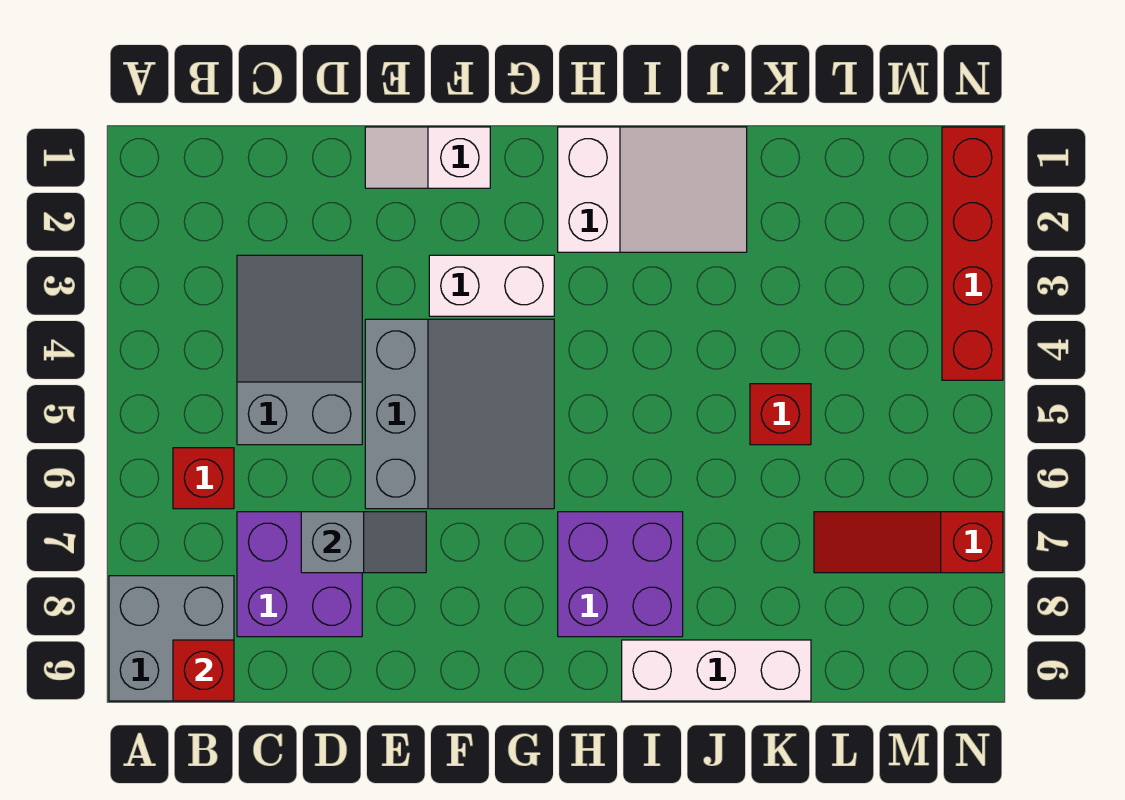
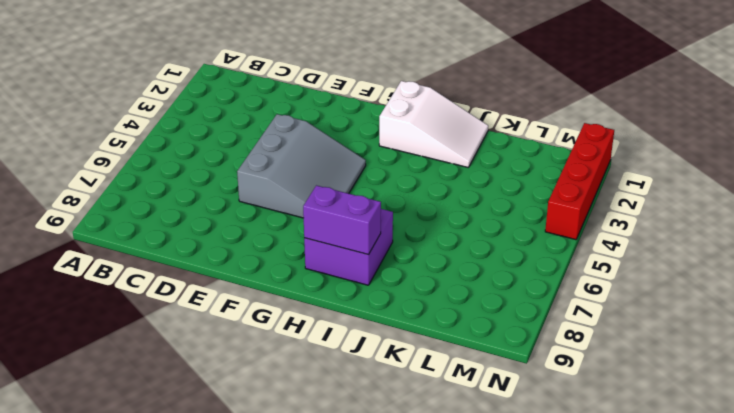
purple 1x2 brick [303,186,381,255] -> none
none -> grey 2x2 brick [109,576,234,701]
none -> red 1x1 brick [173,448,234,509]
none -> grey 2x3 slope [237,255,362,445]

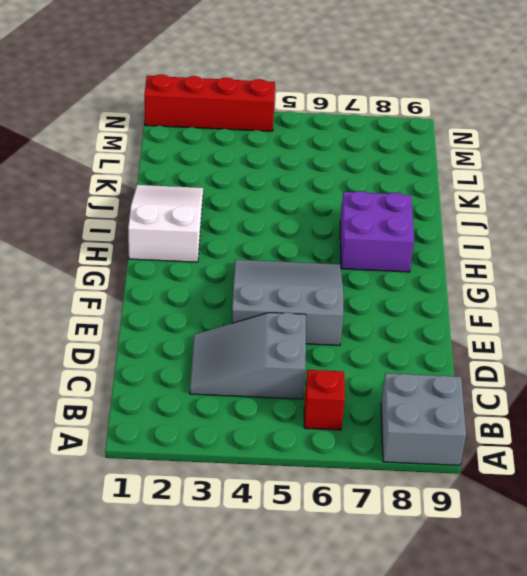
none -> purple 2x2 brick [237,512,362,637]
none -> white 1x2 slope [365,127,490,188]
none -> white 1x2 brick [429,255,554,316]

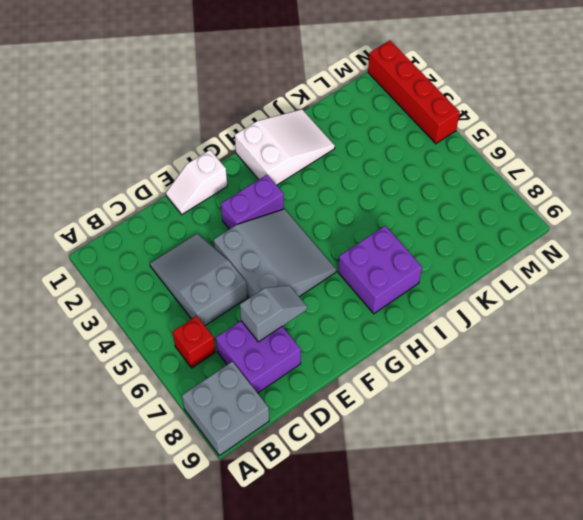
purple 1x2 brick [221,175,284,229] -> white 1x2 brick [429,255,554,316]
none -> white 1x3 brick [622,640,811,701]
none -> red 1x1 brick [750,384,811,445]
none -> red 1x3 slope [814,512,1003,573]

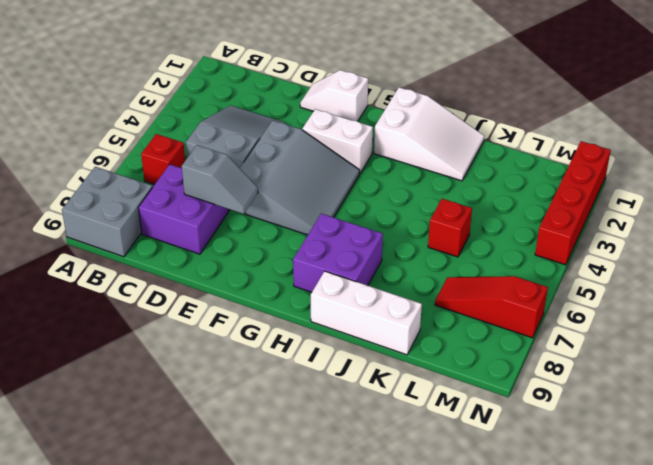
none -> red 1x1 brick [173,640,234,701]

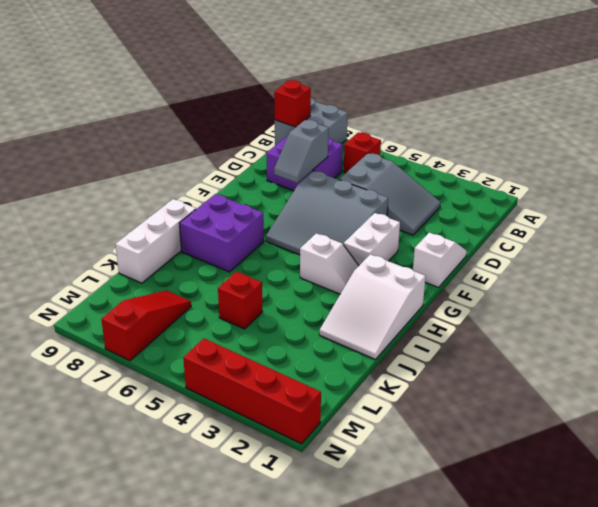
white 1x2 slope [300,233,359,294] -> none

